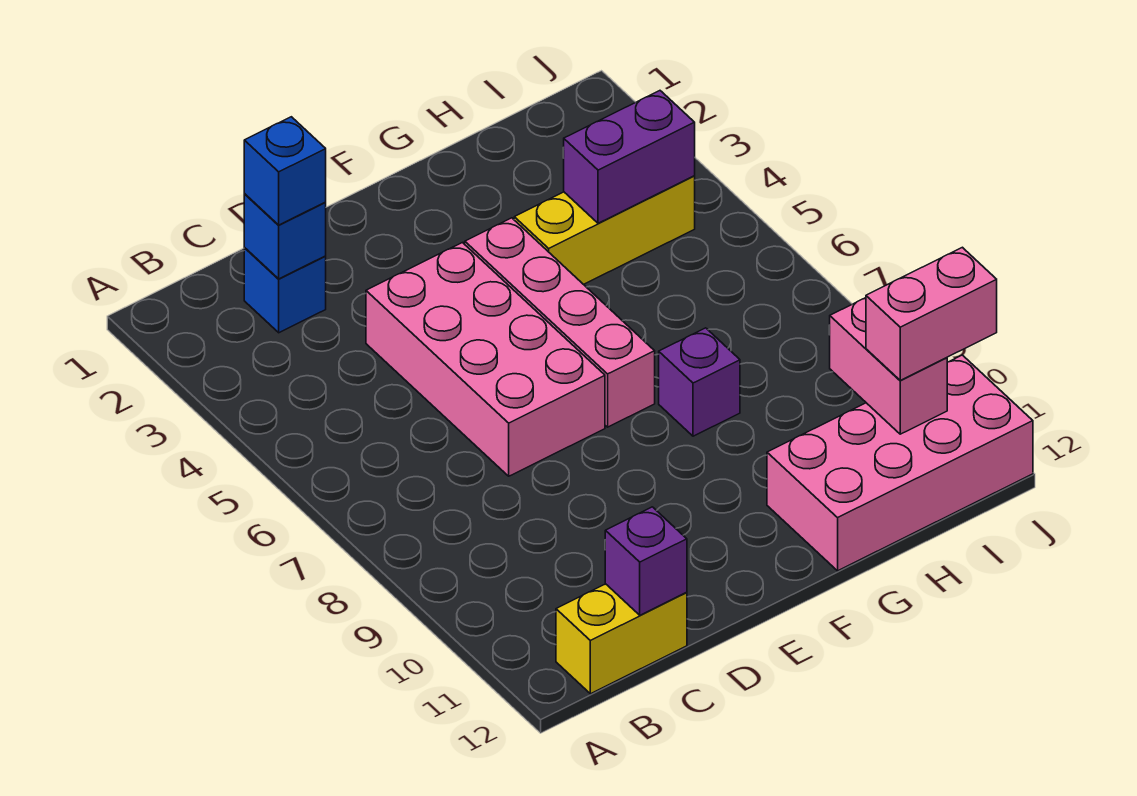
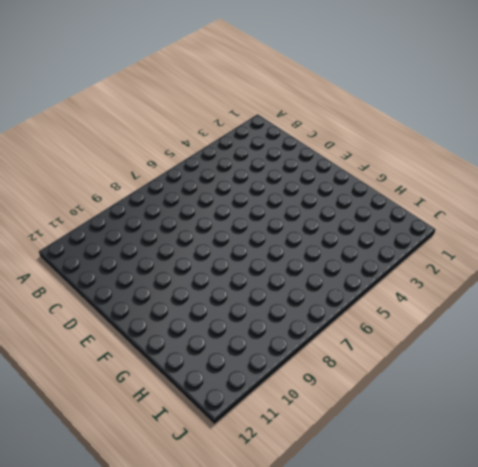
none -> yellow 1x2 brick [556,584,687,694]
none -> blue 1x1 brick [244,248,326,333]
none -> pink 2x4 brick [366,243,605,476]

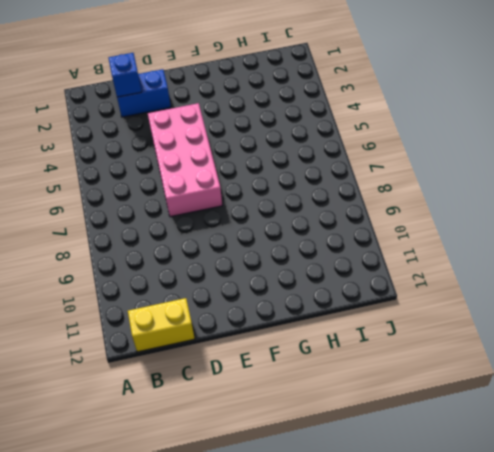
blue 1x2 brick [117,69,171,117] -> blue 1x1 brick [244,248,326,333]
none -> pink 1x4 brick [465,218,655,427]
none -> yellow 1x3 brick [514,176,695,285]
none -> purple 1x1 brick [659,328,740,436]

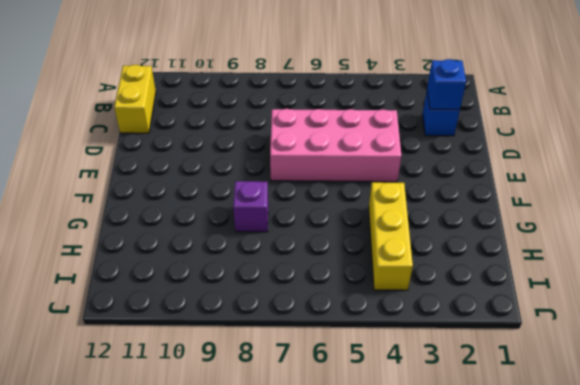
none -> pink 1x4 brick [465,218,655,427]
none -> pink 2x4 brick [767,355,1033,571]
none -> purple 1x1 brick [605,507,687,615]

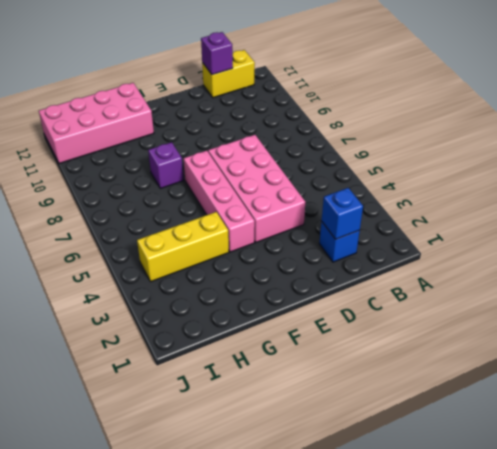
none -> purple 1x2 brick [563,91,695,223]
none -> pink 1x2 brick [830,298,947,434]
none -> blue 1x1 brick [244,117,326,225]

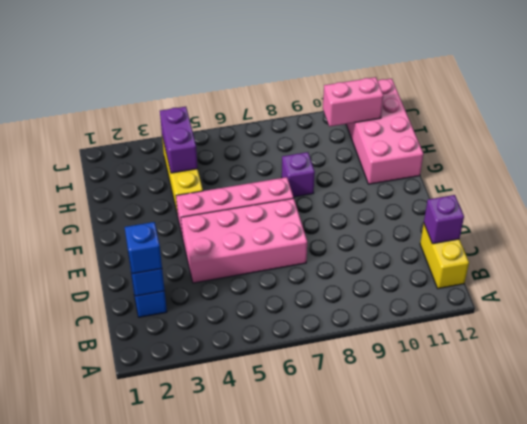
none -> pink 1x2 brick [866,247,997,380]

